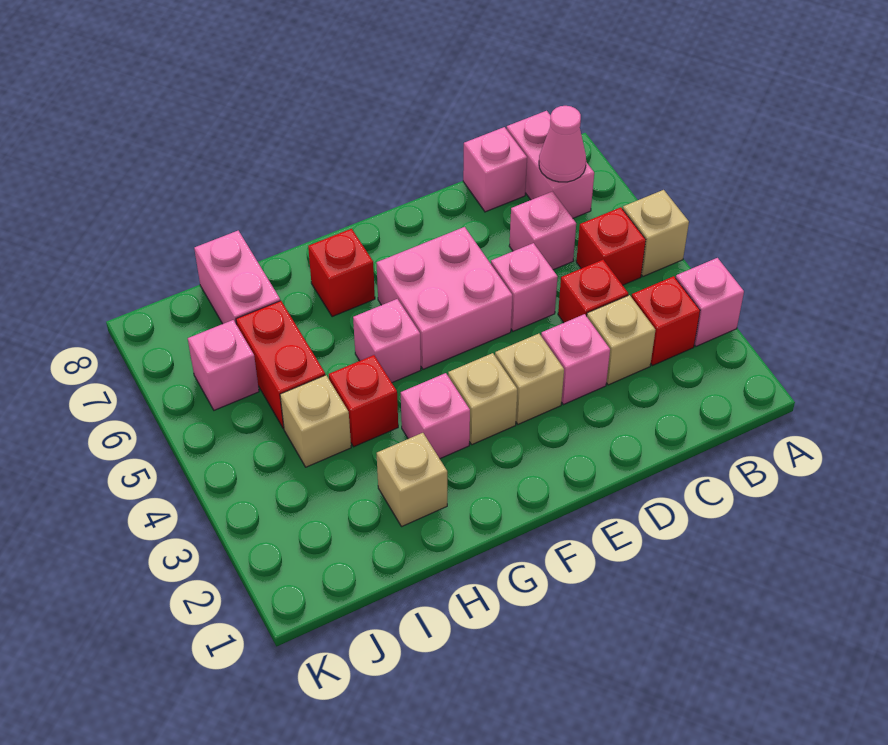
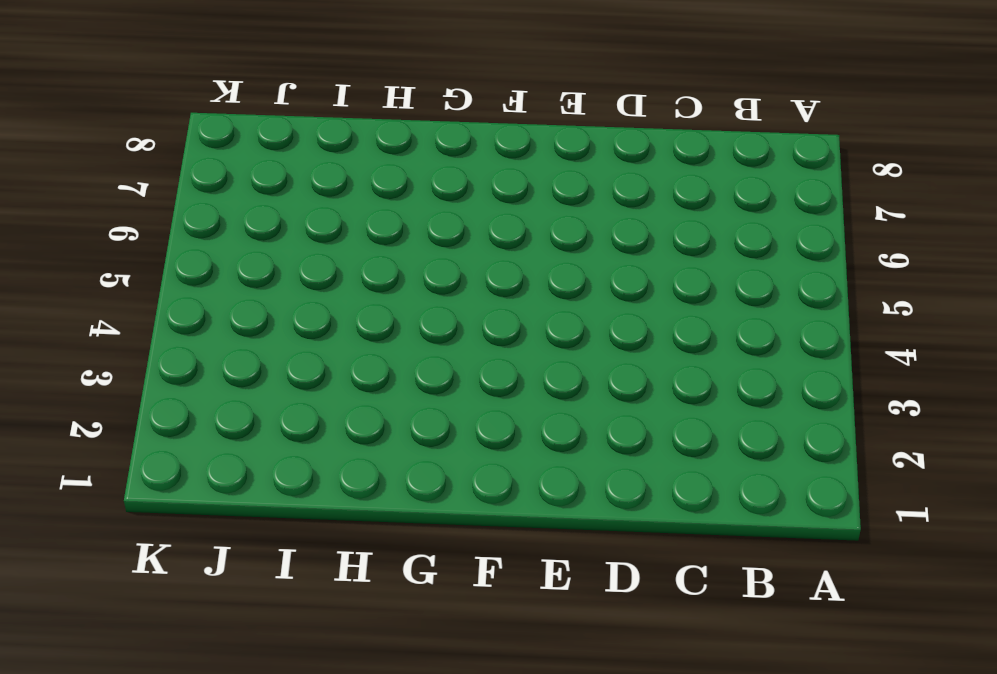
none -> pink 1x1 brick [676,258,744,346]
none -> tan 1x1 brick [623,190,689,276]
none -> red 1x1 brick [632,276,700,366]

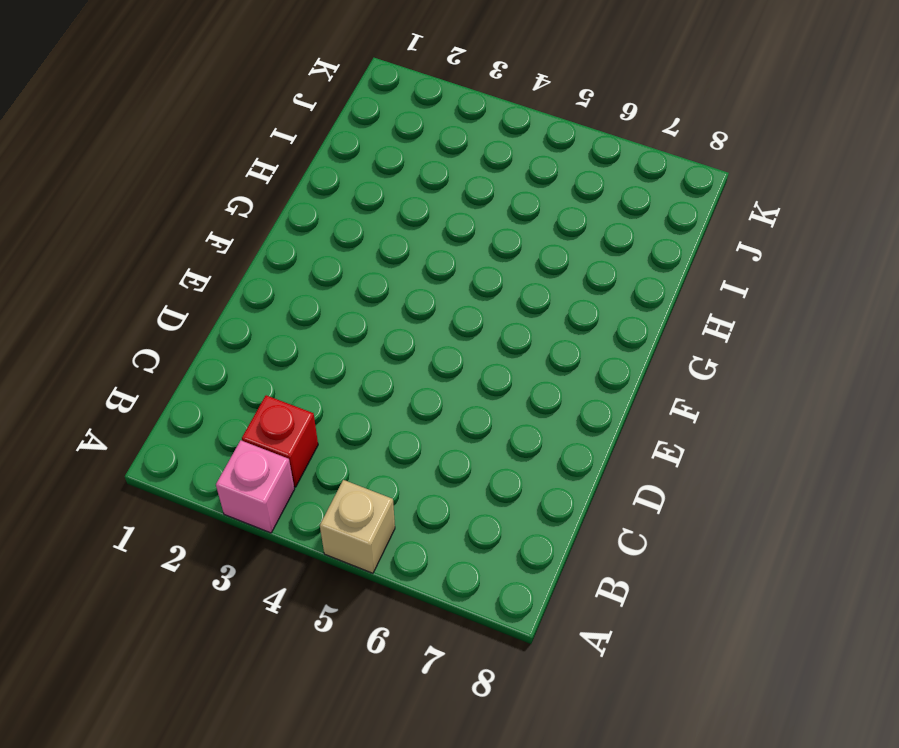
none -> red 1x1 brick [576,207,646,285]
none -> pink 1x2 brick [506,111,594,218]
none -> tan 1x1 brick [587,295,655,385]

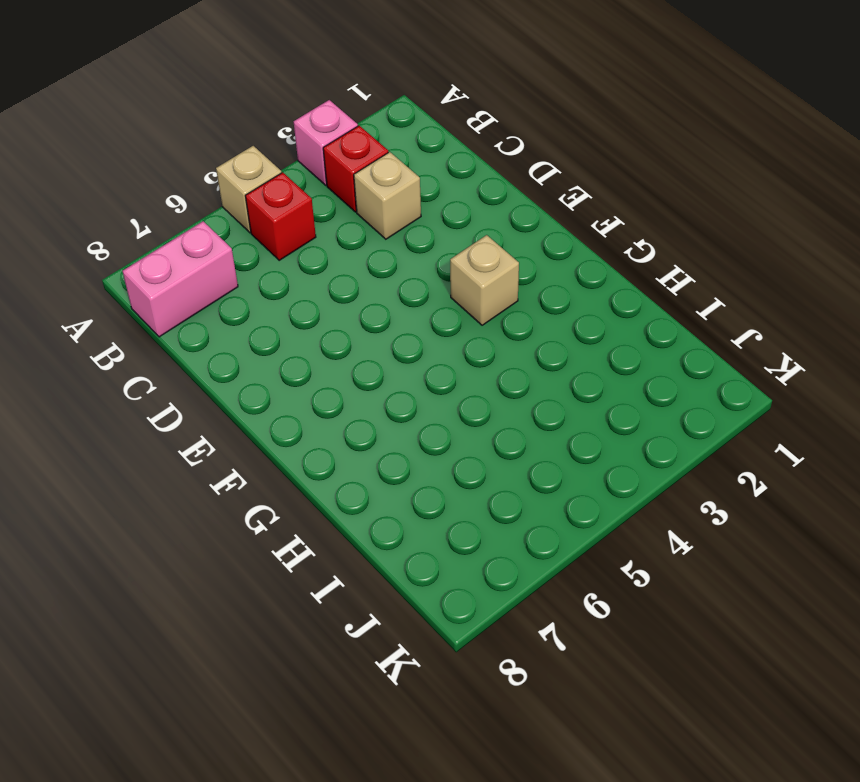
none -> red 1x1 brick [558,260,628,323]
none -> pink 1x1 brick [509,192,576,270]
none -> pink 1x1 brick [463,127,527,212]

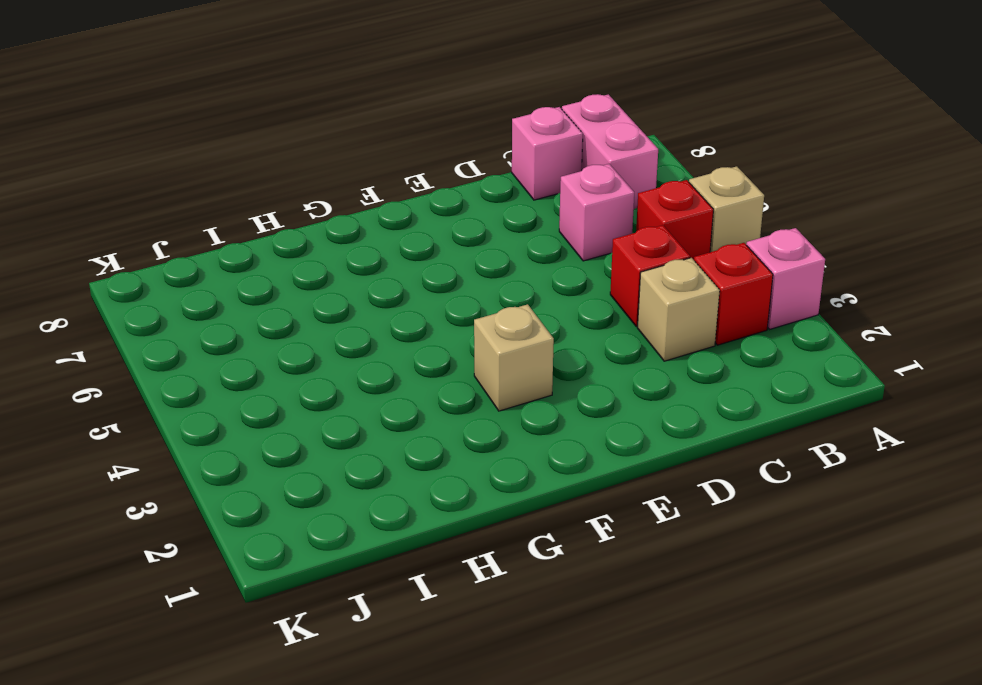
none -> pink 1x1 brick [541,314,610,405]
none -> pink 1x1 brick [491,243,558,331]
none -> tan 1x1 brick [495,334,564,424]

